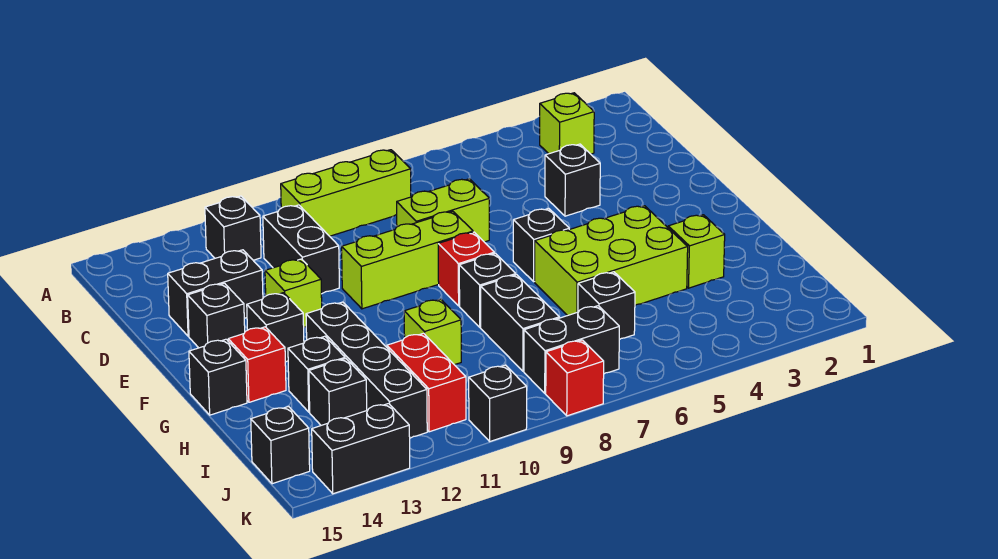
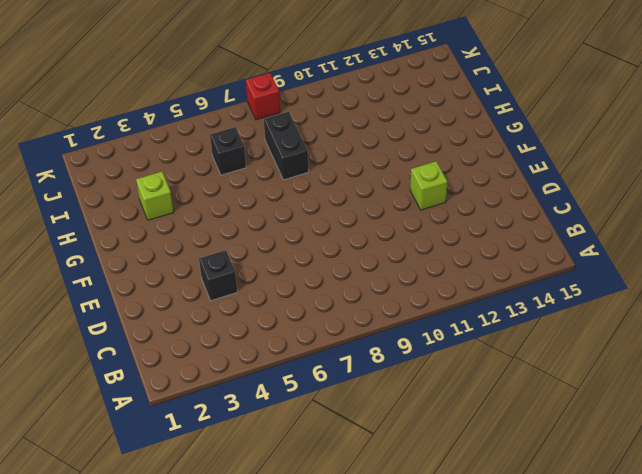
none -> lime 1x1 brick [540,93,594,154]
none -> lime 1x3 brick [281,150,411,236]
none -> black 1x1 brick [205,196,261,260]
none -> black 1x2 brick [263,205,339,294]

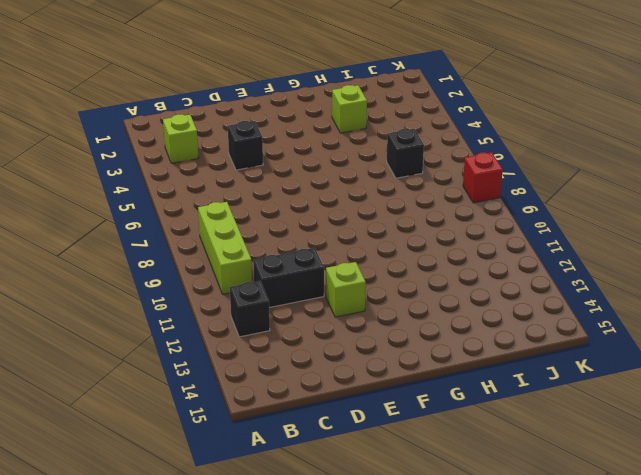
none -> lime 1x2 brick [397,179,489,242]
none -> black 1x2 brick [168,250,263,336]
none -> lime 1x3 brick [342,211,473,309]
none -> black 1x1 brick [188,283,245,348]

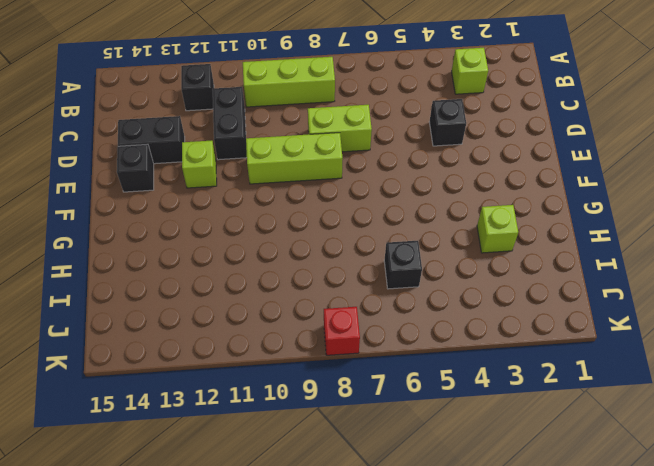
none -> black 1x1 brick [513,208,569,282]
none -> red 1x1 brick [438,232,494,306]
none -> black 1x1 brick [247,293,304,362]
none -> lime 2x3 brick [535,206,688,316]

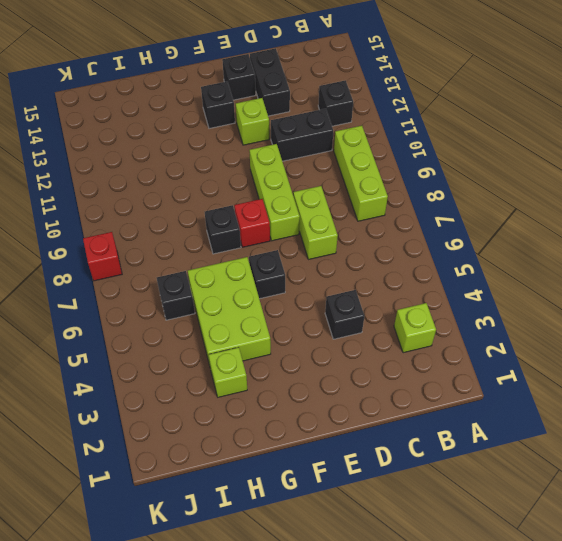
none -> black 1x4 brick [306,302,427,438]
none -> red 1x1 brick [228,327,286,402]
none -> black 1x1 brick [189,339,247,415]
none -> black 1x2 brick [481,275,559,371]

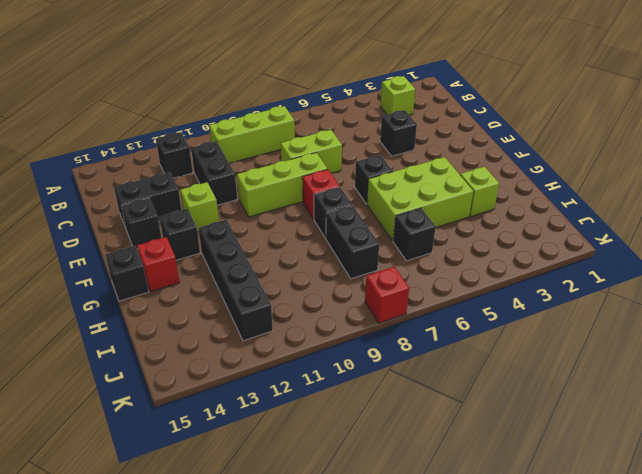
none -> lime 1x1 brick [404,299,461,365]
none -> black 1x1 brick [288,336,345,412]
none -> red 1x2 brick [387,333,466,432]
none -> black 1x1 brick [309,359,367,425]

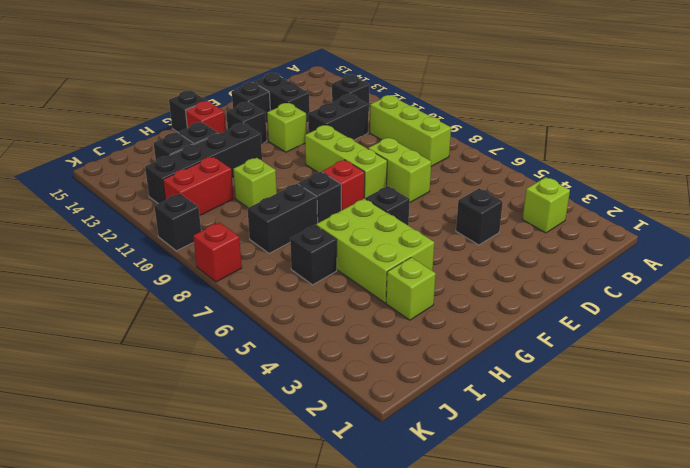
none -> black 1x2 brick [524,306,619,393]
none -> black 1x1 brick [251,407,310,484]
none -> black 1x2 brick [312,403,410,494]

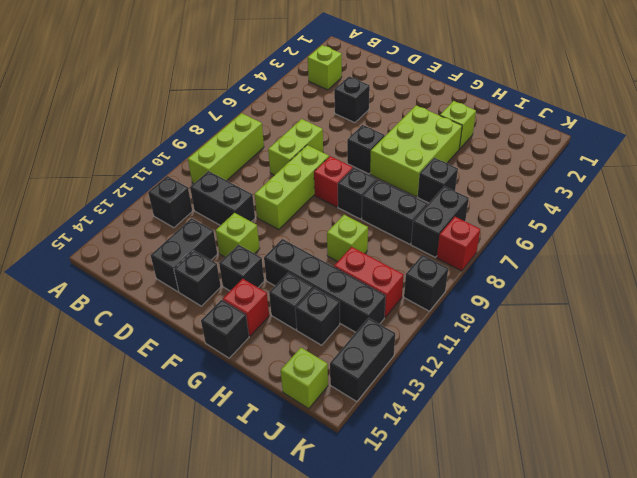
lime 1x1 brick [281,348,328,408] -> black 1x1 brick [251,407,310,484]

